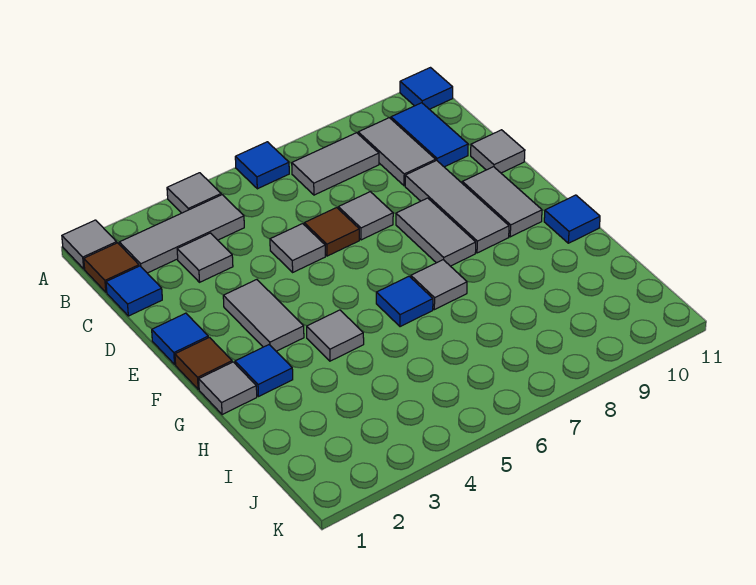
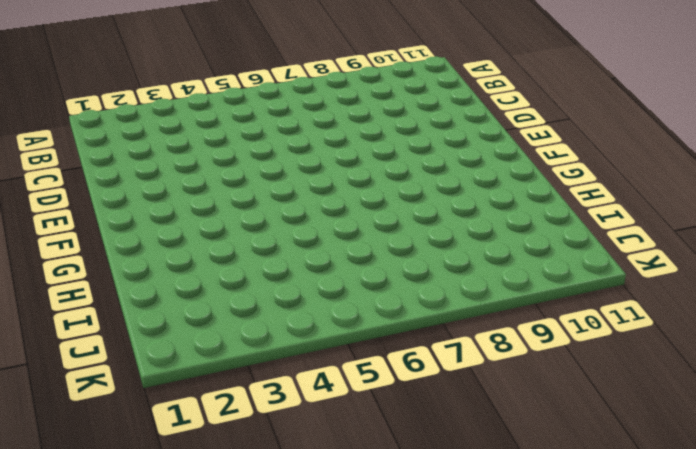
none -> grey 1x1 tile [62,220,117,269]
none -> grey 1x1 tile [167,173,221,213]
none -> blue 1x1 tile [235,142,289,189]

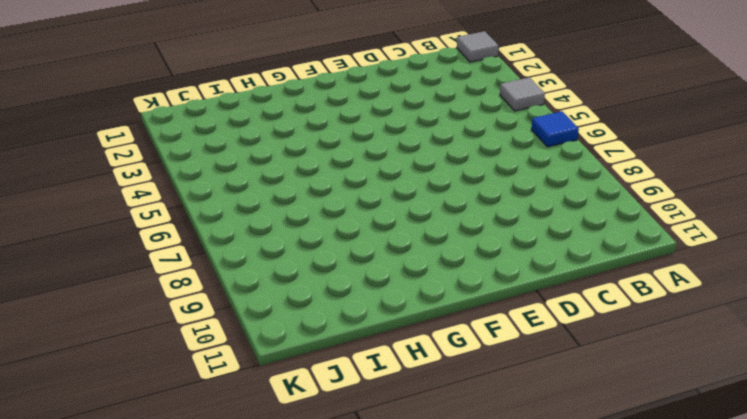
none -> blue 1x1 tile [400,68,453,109]
none -> brown 1x1 tile [84,243,139,292]
none -> grey 1x3 tile [119,195,244,273]

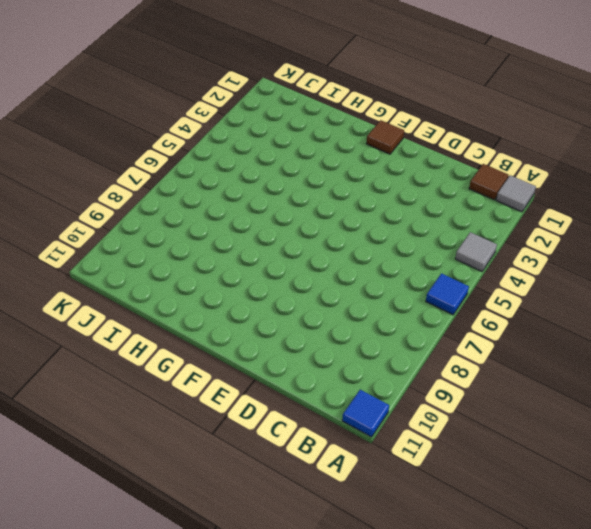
none -> grey 1x3 tile [119,195,244,273]
none -> grey 1x2 tile [292,133,379,195]
none -> grey 1x2 tile [358,118,436,186]

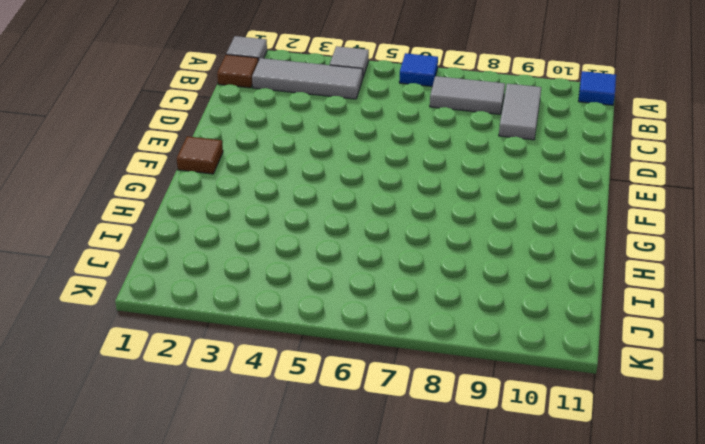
none -> blue 1x2 tile [391,103,468,167]
none -> blue 1x1 tile [106,266,162,316]
none -> grey 1x1 tile [177,233,233,282]

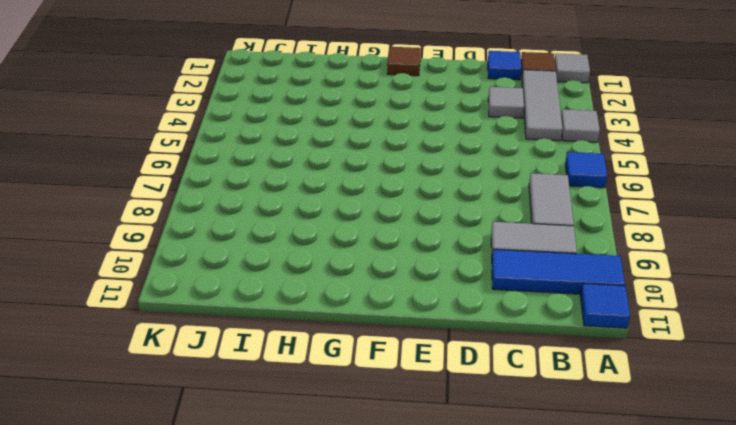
blue 1x3 tile [492,249,625,294] -> blue 1x2 tile [391,103,468,167]
none -> grey 1x1 tile [270,224,325,272]
none -> brown 1x1 tile [304,208,359,256]
none -> grey 1x1 tile [338,192,393,240]

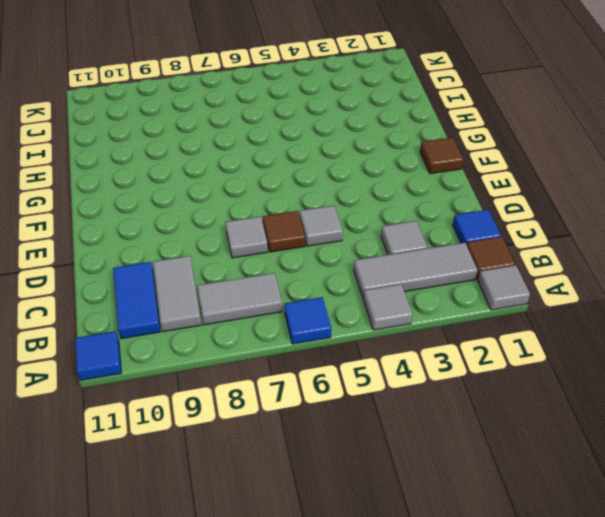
none -> grey 1x3 tile [405,160,509,253]
none -> grey 1x1 tile [471,130,525,173]
none -> blue 1x1 tile [152,313,208,364]

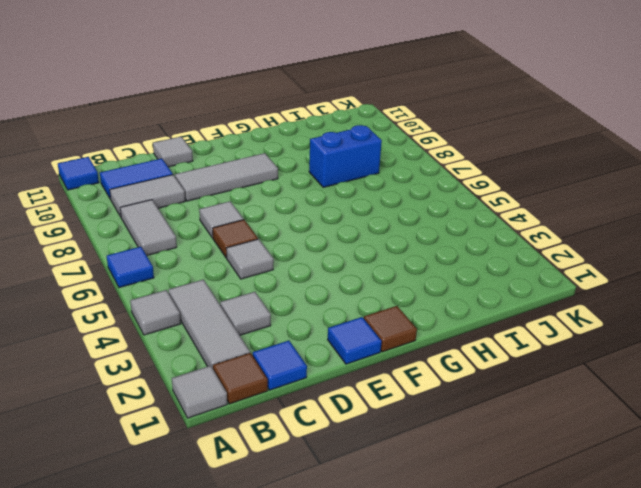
blue 1x2 brick [309,125,382,187] -> none
none -> grey 1x2 tile [223,280,304,351]
none -> grey 1x2 tile [396,198,476,266]
none -> grey 1x2 tile [462,167,542,237]

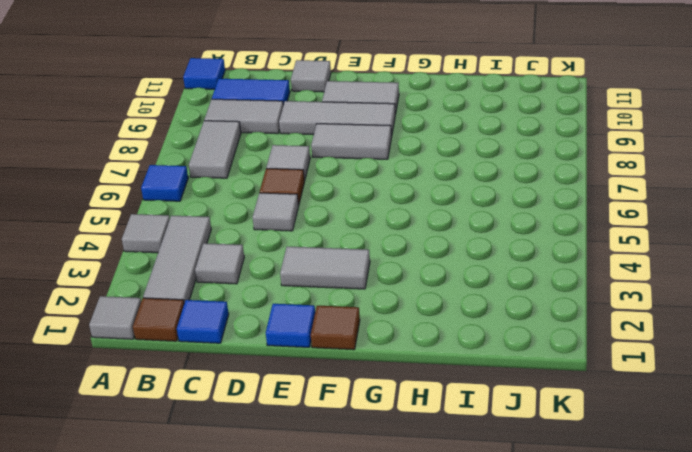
none -> grey 1x1 tile [199,362,257,415]
none -> blue 1x1 tile [235,345,293,397]
none -> grey 1x1 tile [307,310,364,361]

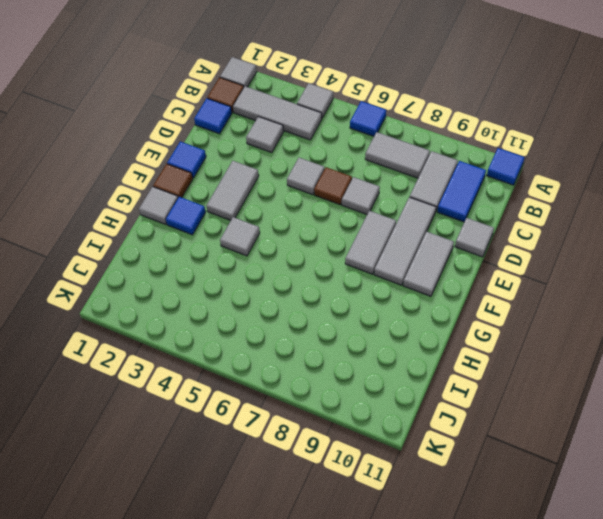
none -> blue 1x1 tile [376,276,433,327]
none -> grey 1x1 tile [411,260,467,310]
none -> blue 1x1 tile [544,195,600,243]

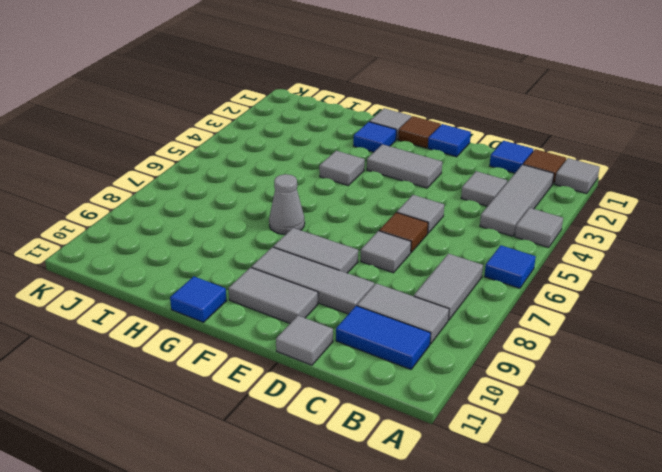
grey 1x1 cone [269,174,305,234] -> grey 1x1 tile [411,260,467,310]
none -> blue 1x1 tile [400,68,453,109]
none -> blue 1x1 tile [376,276,433,327]

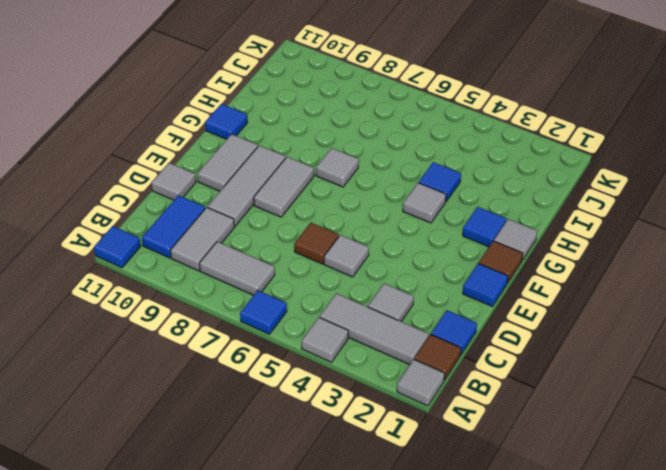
blue 1x1 tile [419,162,461,201] -> blue 1x1 tile moved to [376,276,433,327]
none -> grey 1x1 tile [338,192,393,240]
none -> grey 1x2 tile [223,280,304,351]

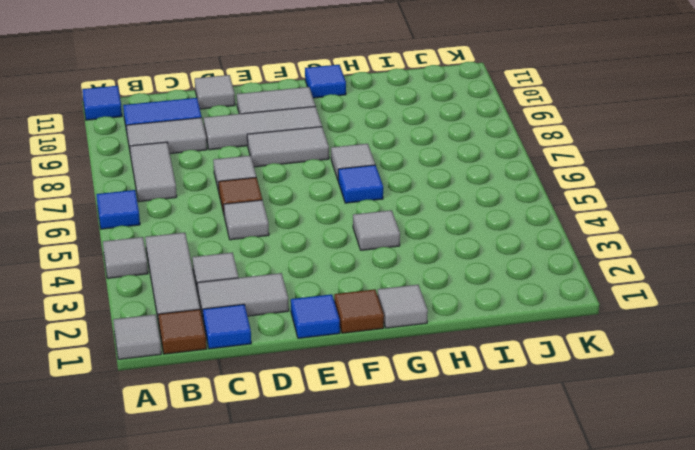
grey 1x2 tile [197,273,289,318] -> grey 1x2 tile moved to [223,280,304,351]
none -> blue 1x1 tile [235,345,293,397]

